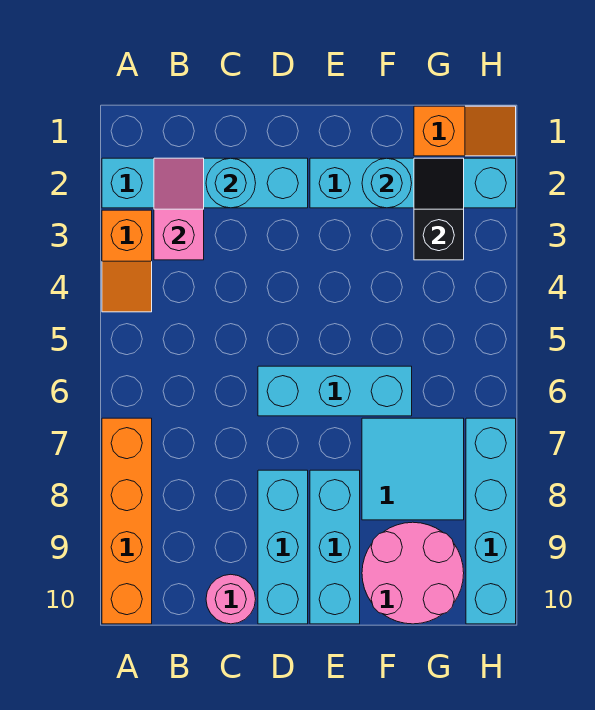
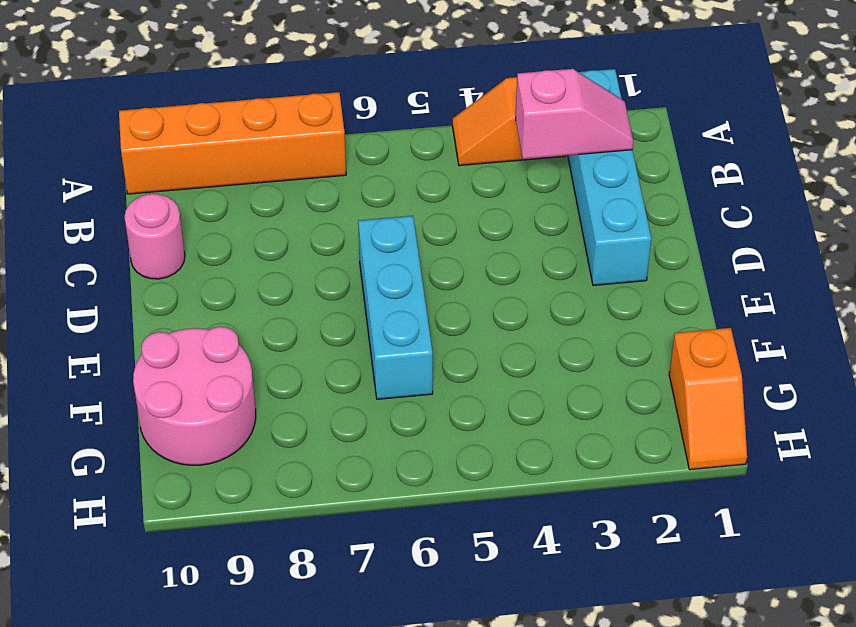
none -> cyan 1x3 brick [258,470,308,624]
none -> cyan 1x4 brick [310,158,516,208]
none -> cyan 1x3 brick [310,470,360,624]

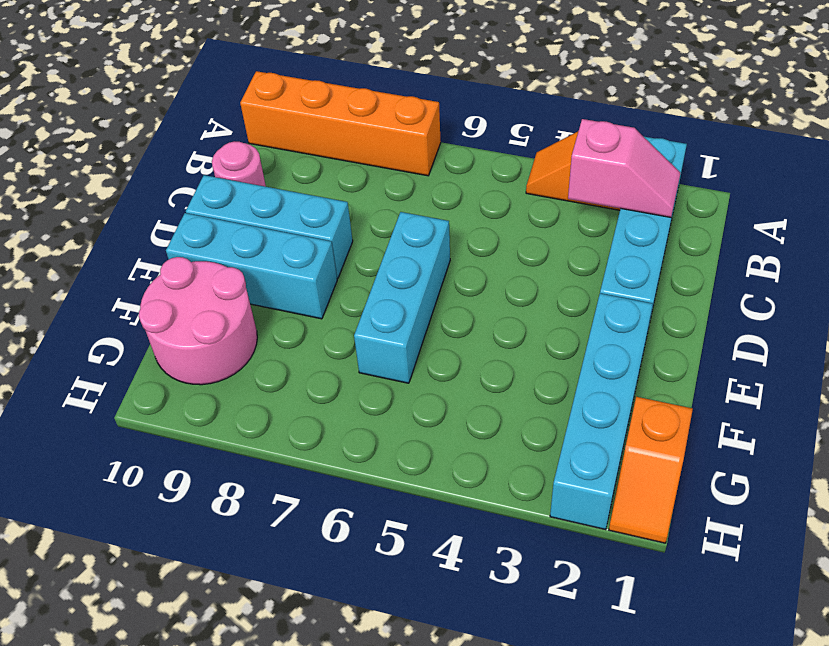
none -> cyan 2x2 tile [362,418,464,520]
none -> cyan 1x4 brick [466,418,516,624]
none -> cyan 1x1 round brick [206,158,256,208]

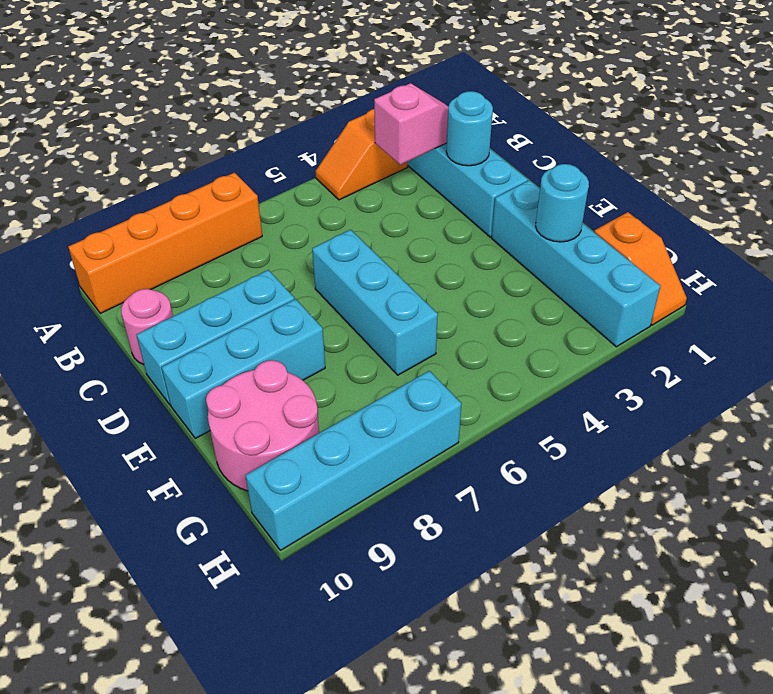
none -> cyan 2x2 tile [362,418,464,520]
none -> black 1x2 slope [414,158,464,260]

